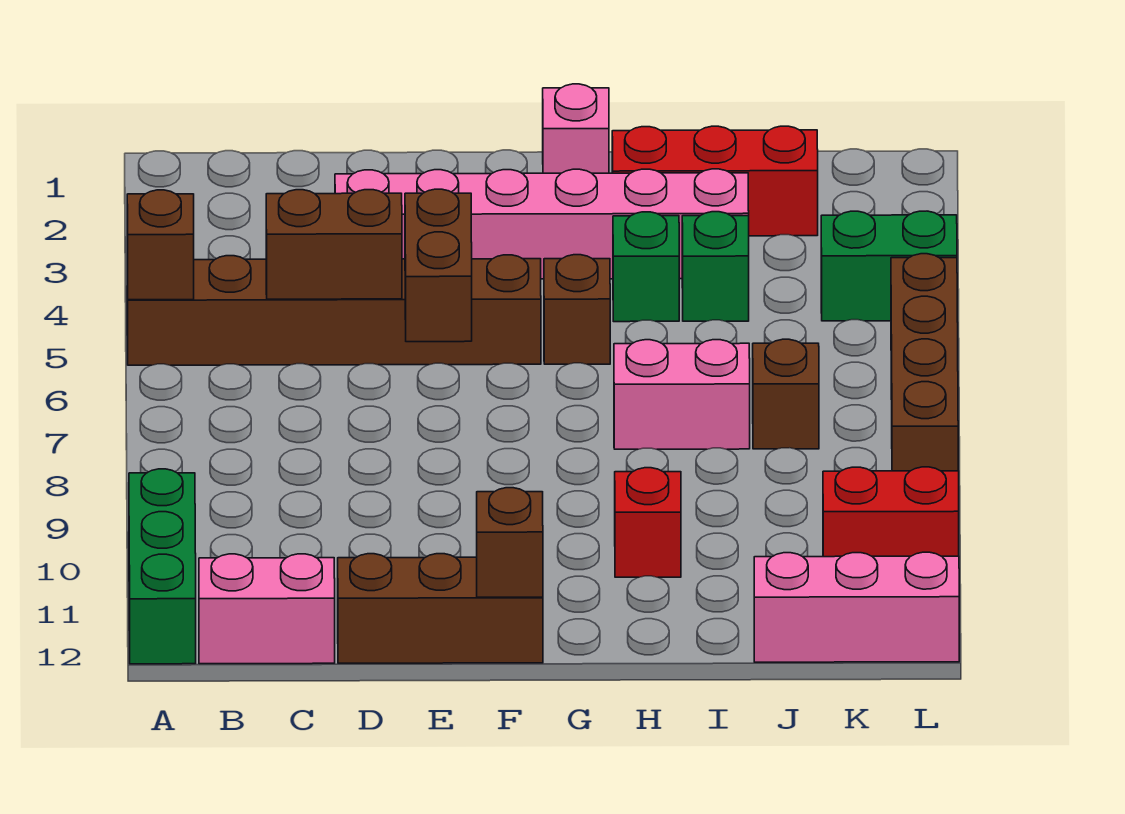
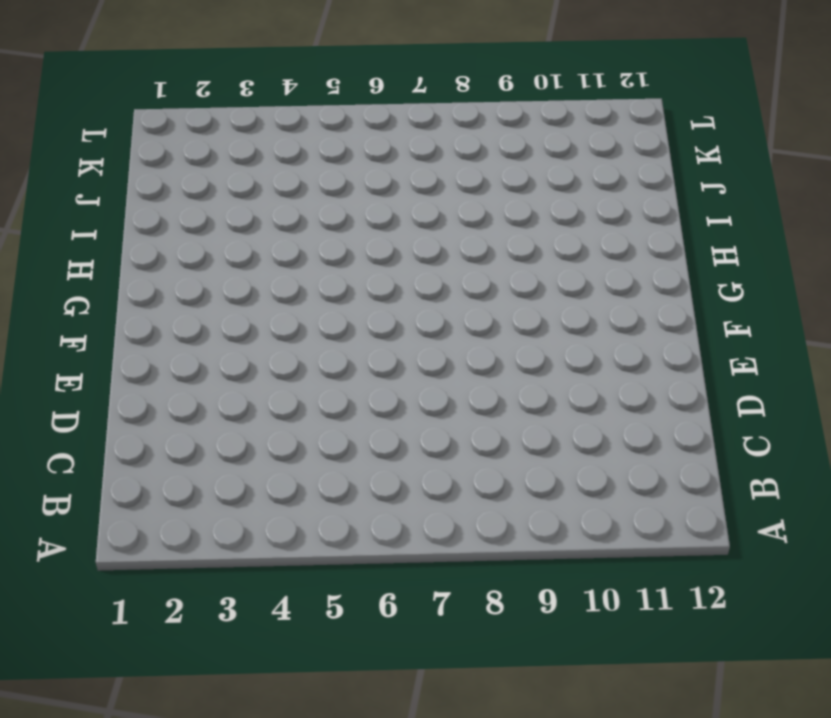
none -> brown 1x6 brick [127,255,541,365]
none -> green 1x3 brick [129,469,196,664]
none -> pink 1x2 brick [199,554,335,664]

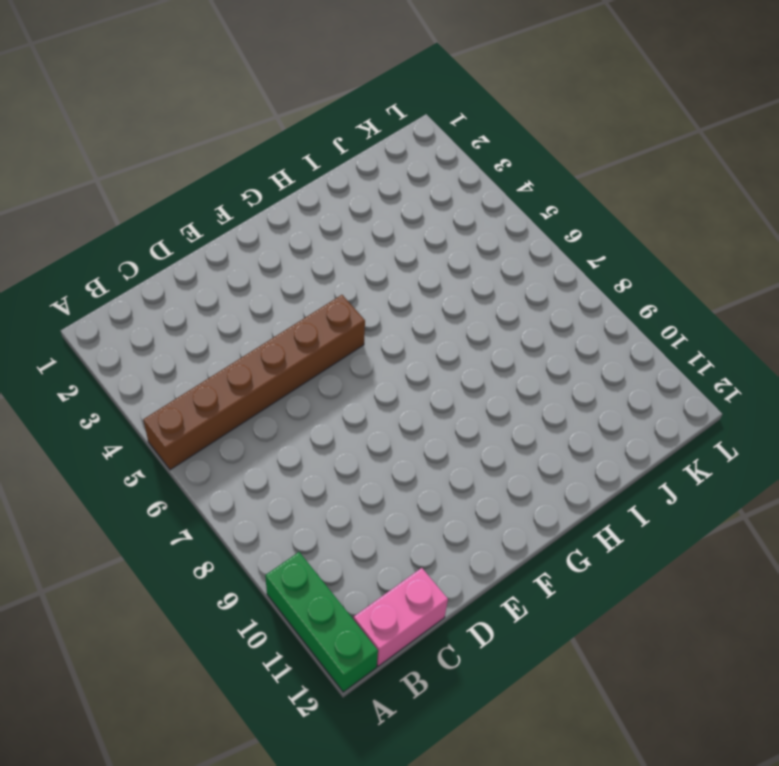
none -> pink 1x6 brick [335,169,749,279]
none -> brown 1x3 brick [338,554,543,663]
none -> pink 1x1 brick [543,84,609,173]

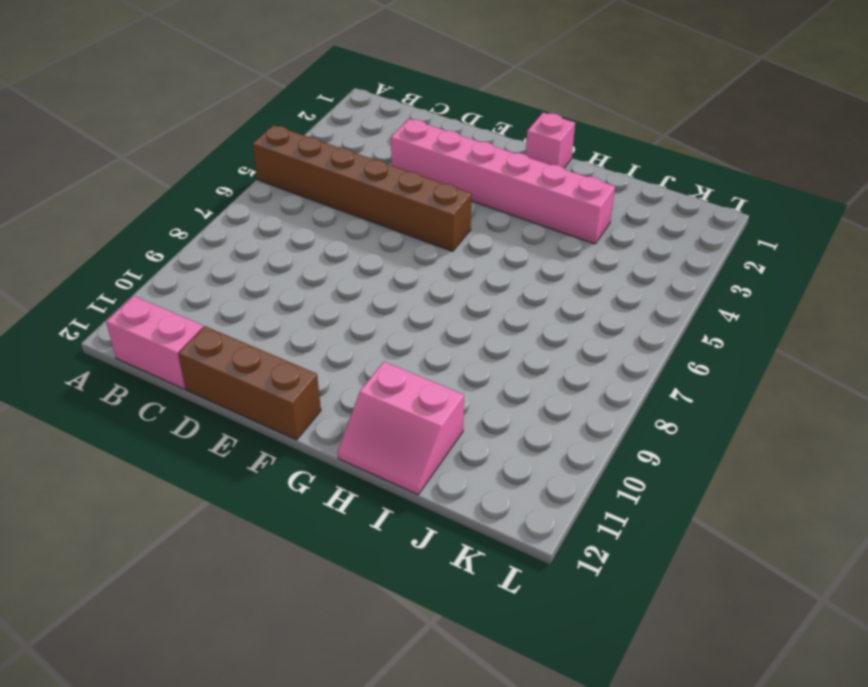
pink 2x2 slope [338,362,464,494] -> none
none -> green 1x3 brick [129,469,196,664]
none -> brown 1x1 brick [544,255,610,364]
none -> red 1x3 brick [612,126,818,236]

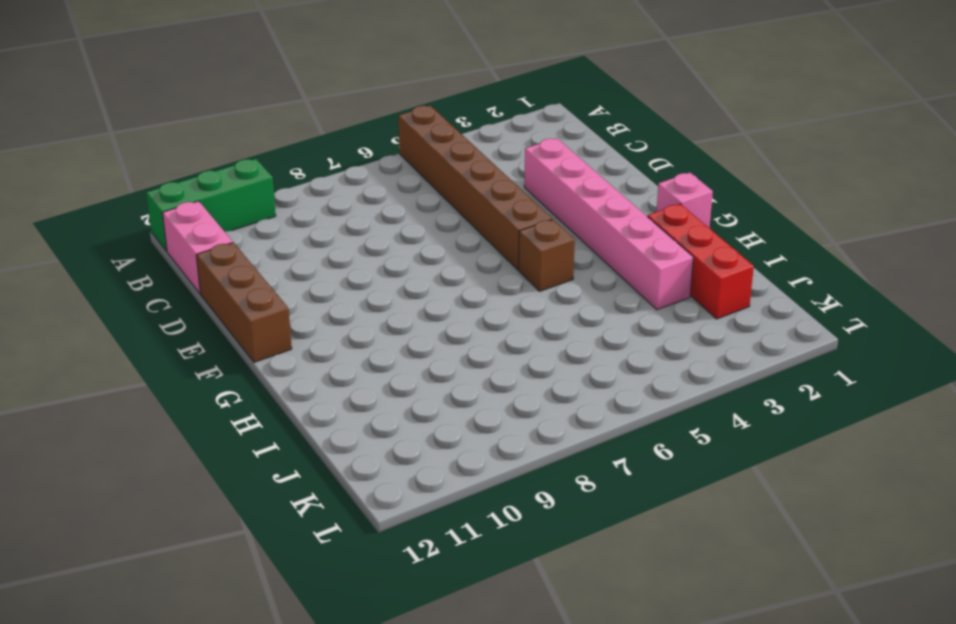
none -> green 1x1 brick [613,212,679,322]
none -> pink 1x2 brick [614,340,750,449]
none -> red 1x1 brick [615,468,681,577]

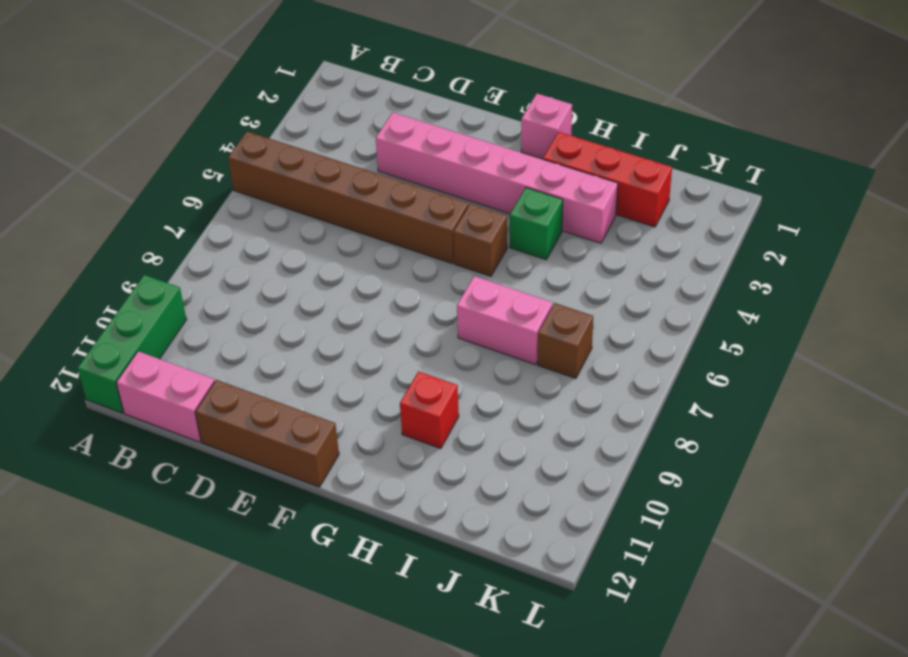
none -> green 1x1 brick [682,212,749,321]
none -> pink 1x3 brick [754,552,959,662]
none -> green 1x2 brick [821,211,957,321]

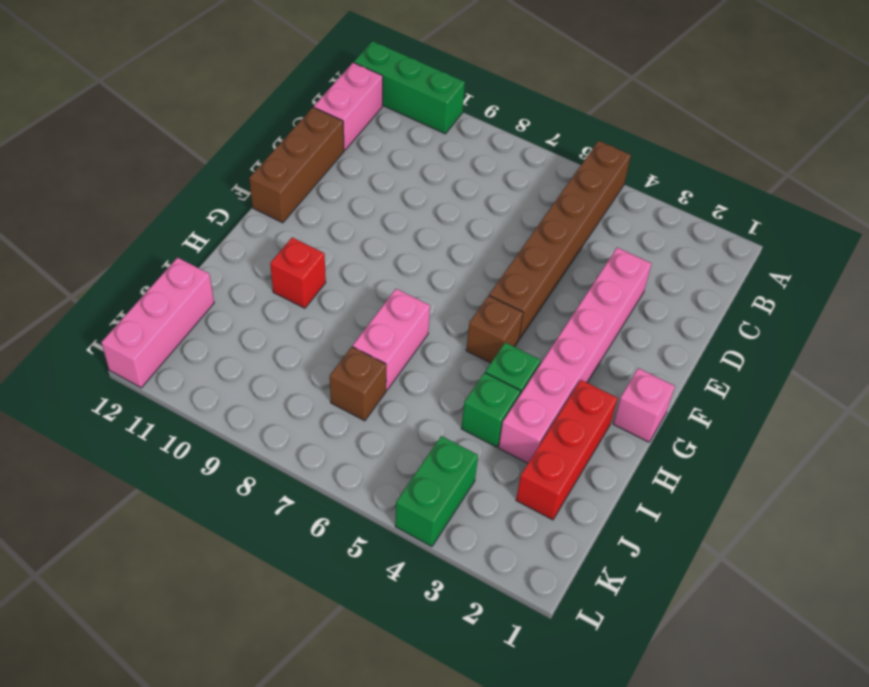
none -> red 1x2 brick [823,467,959,557]
none -> brown 1x4 brick [891,254,958,471]
none -> brown 1x1 brick [127,190,194,300]

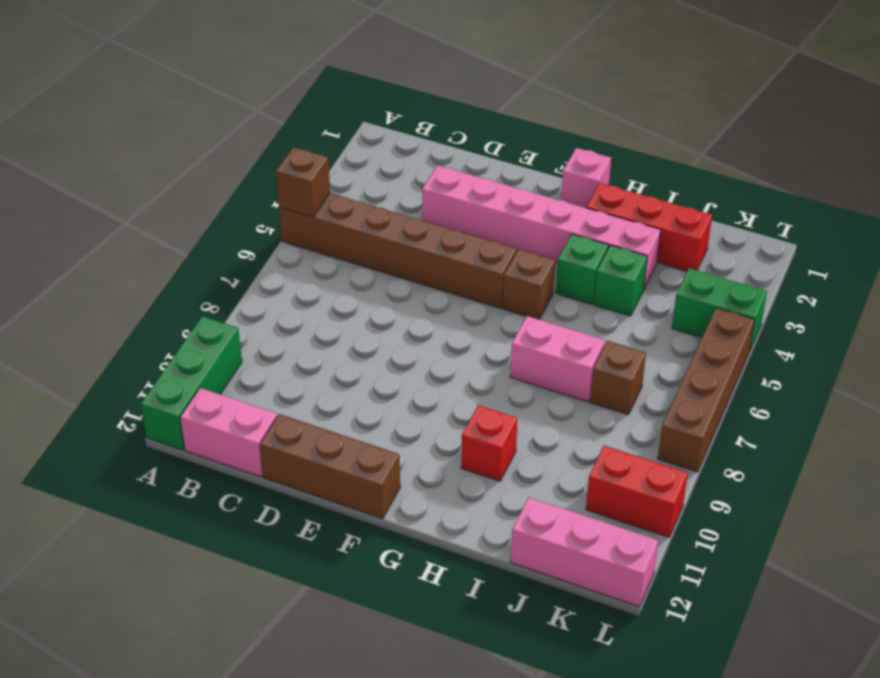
none -> brown 1x2 brick [266,190,402,299]
none -> brown 1x2 brick [405,189,472,342]
none -> brown 1x1 brick [477,488,543,597]

